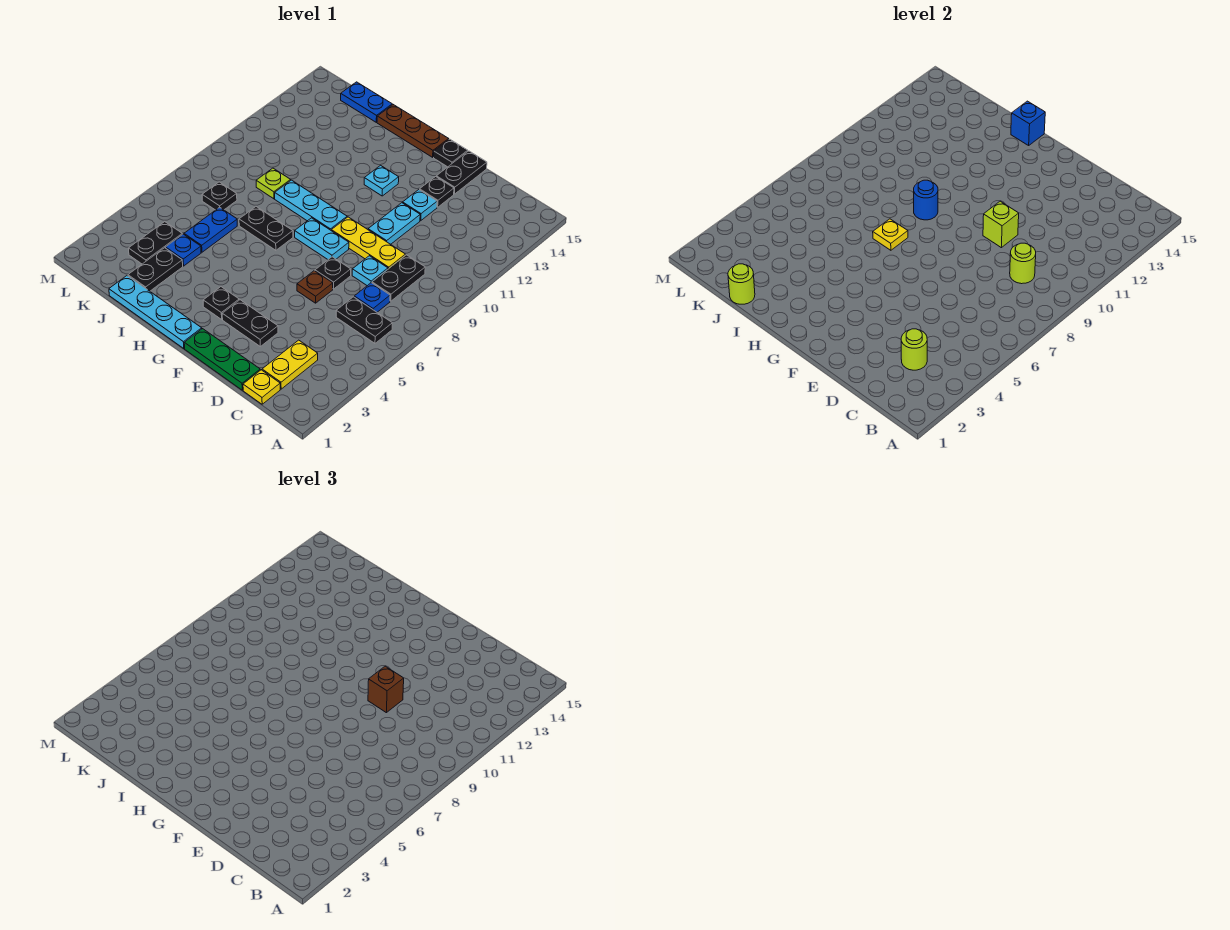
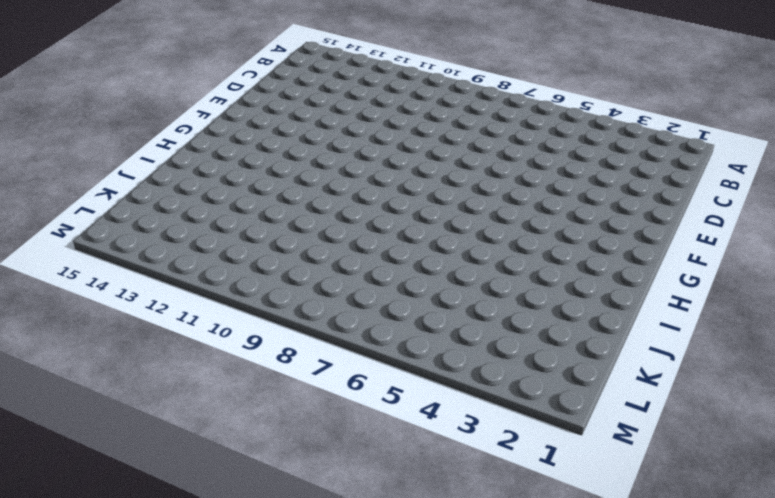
none -> black 1x2 plate [336,297,392,343]
none -> yellow 1x1 plate [243,370,280,404]
none -> yellow 1x2 plate [262,340,318,389]
none -> blue 1x1 plate [354,283,390,312]

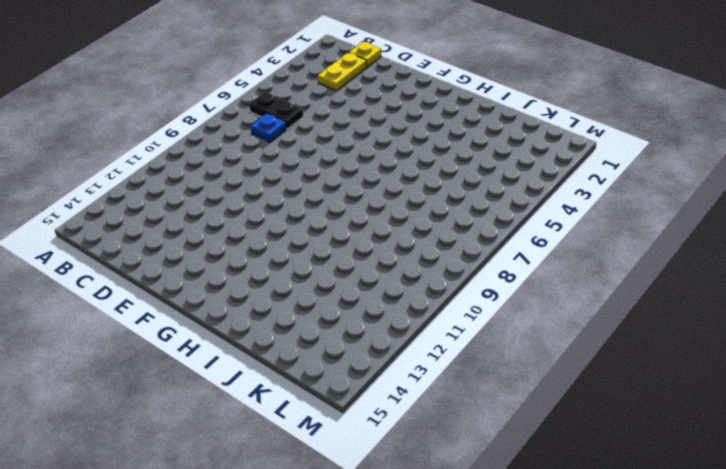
none -> black 1x2 plate [372,255,425,301]
none -> green 1x3 plate [184,329,260,390]
none -> cyan 1x1 plate [352,256,388,286]
none -> yellow 1x3 plate [331,217,405,269]

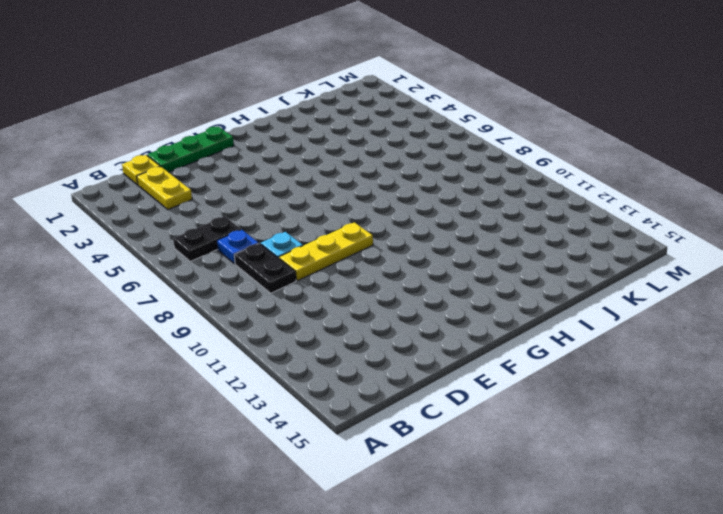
none -> black 1x2 plate [222,300,278,346]
none -> brown 1x1 plate [297,271,333,303]
none -> black 1x1 plate [315,257,351,289]
none -> cyan 1x2 plate [368,203,420,244]

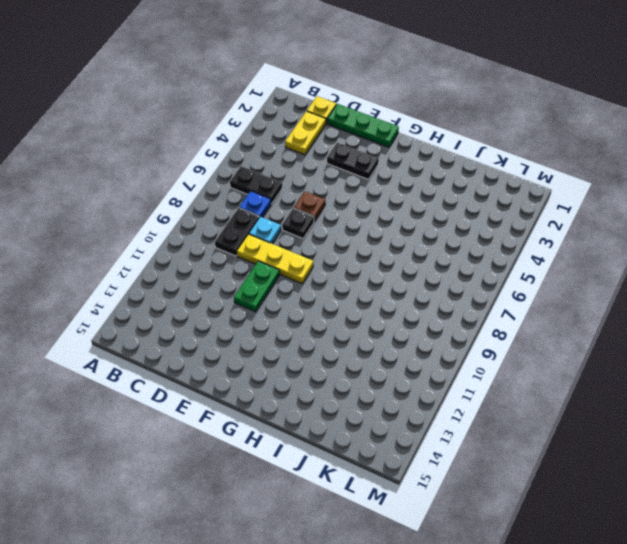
green 1x2 plate [234,261,279,312] -> cyan 1x2 plate [368,203,420,244]
none -> cyan 1x1 plate [403,190,437,220]
none -> black 1x1 plate [420,177,454,207]
none -> black 1x2 plate [436,151,487,194]
none -> cyan 1x2 plate [295,218,349,259]

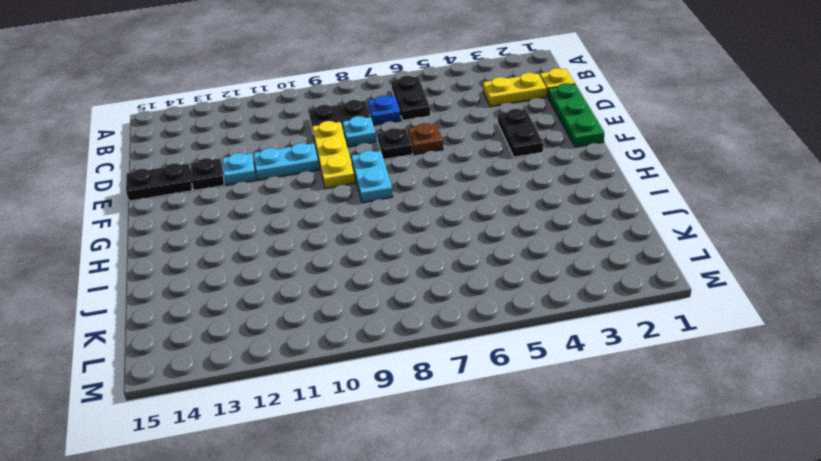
none -> black 1x1 plate [434,139,468,167]
none -> cyan 1x4 plate [109,276,202,348]
none -> black 1x1 plate [203,287,239,319]
none -> cyan 1x3 plate [275,180,347,230]

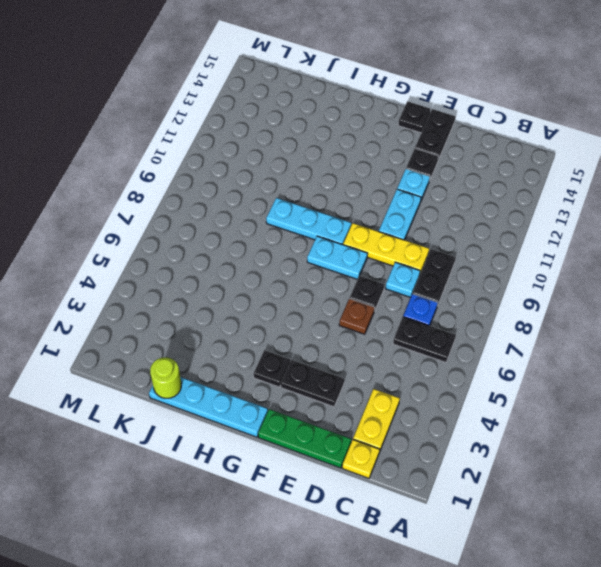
none -> cyan 1x1 plate [364,165,399,196]
none -> brown 1x3 plate [377,105,449,157]
none -> black 1x2 plate [239,207,293,250]
none -> black 1x2 plate [128,248,183,291]

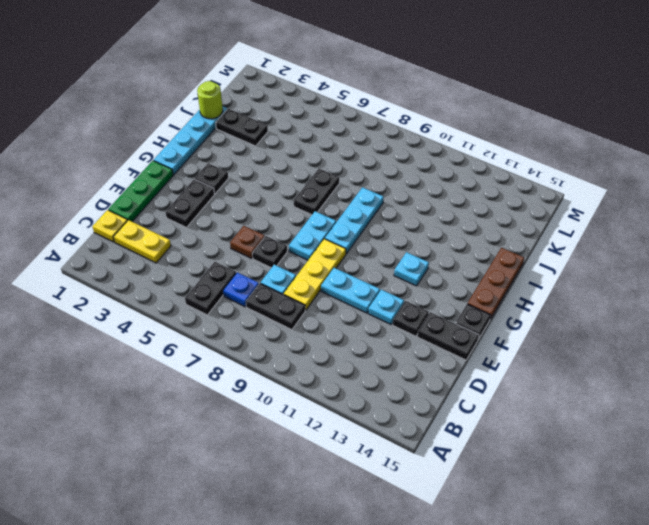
none -> blue 1x1 plate [166,234,201,266]
none -> blue 1x2 plate [184,207,237,252]
none -> lime 1x1 plate [256,168,291,199]
none -> blue 1x2 plate [341,82,392,122]

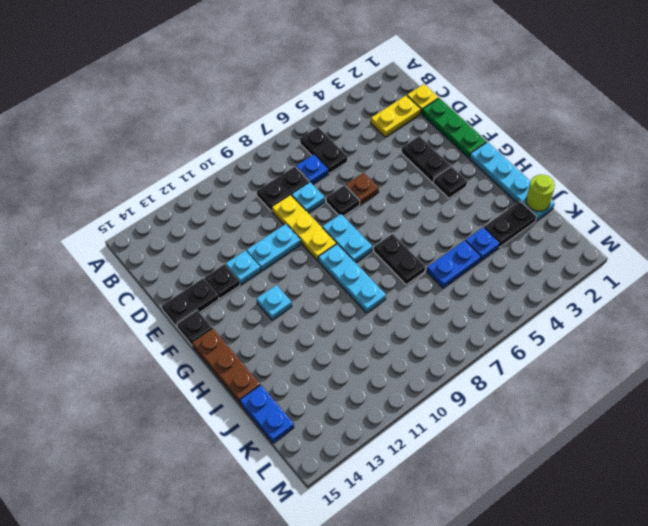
none -> lime 1x1 plate [256,168,291,199]
none -> black 1x2 plate [129,222,182,264]
none -> black 1x1 plate [202,182,237,210]
none -> lime 1x1 round brick [901,329,927,370]

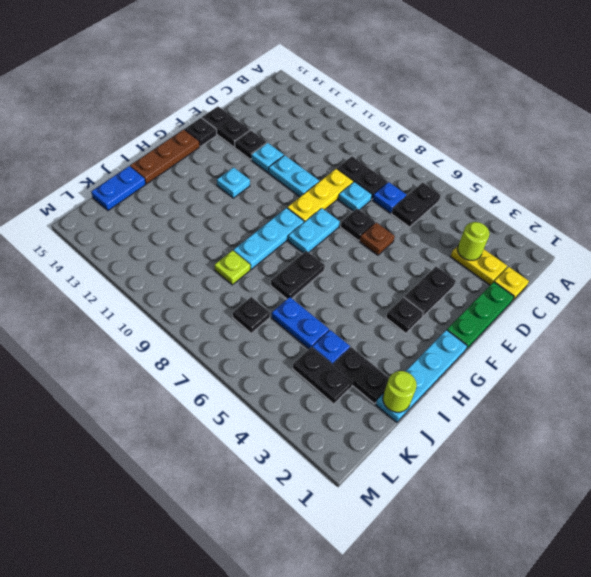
none -> lime 1x1 round brick [1010,243,1036,284]
none -> lime 1x1 brick [983,201,1019,248]
none -> yellow 1x1 plate [873,219,908,250]
none -> blue 1x1 round brick [914,180,938,220]

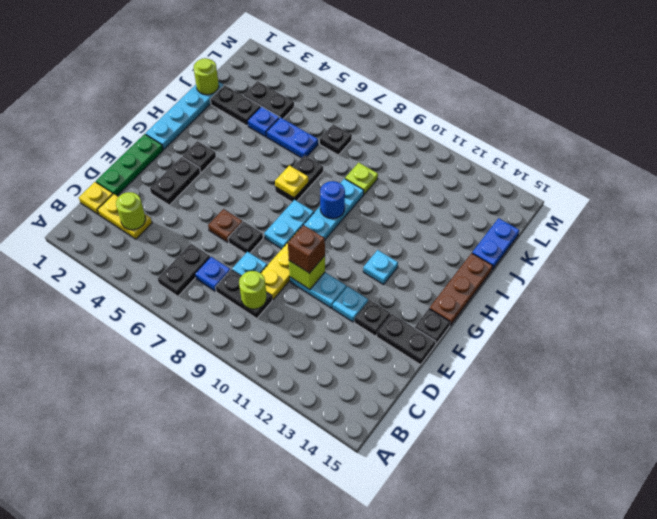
none -> blue 1x1 brick [1011,101,1045,145]

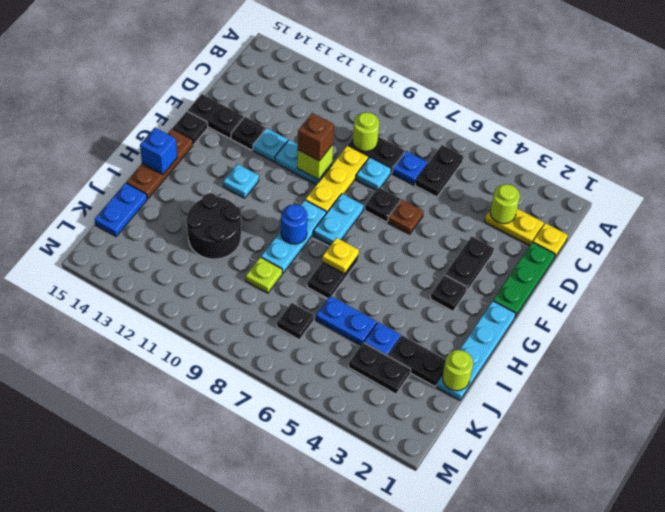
black 2x2 round brick [186,193,241,259] -> none

